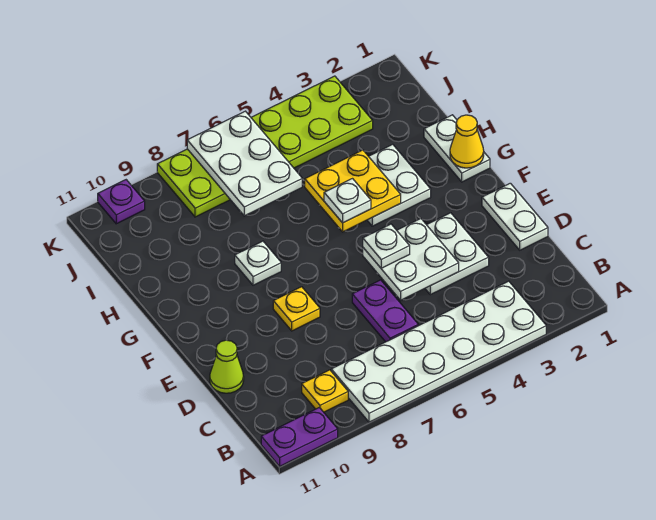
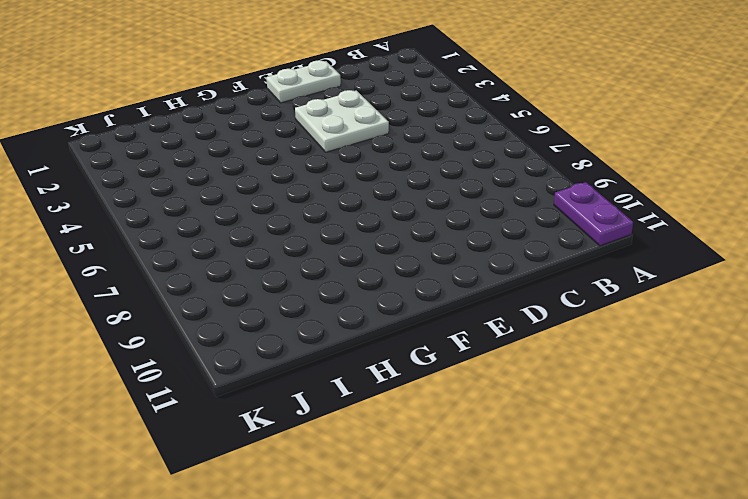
none -> white 2x6 plate [331,281,546,422]
none -> yellow 1x1 plate [302,370,348,412]
none -> purple 1x2 plate [352,280,418,342]

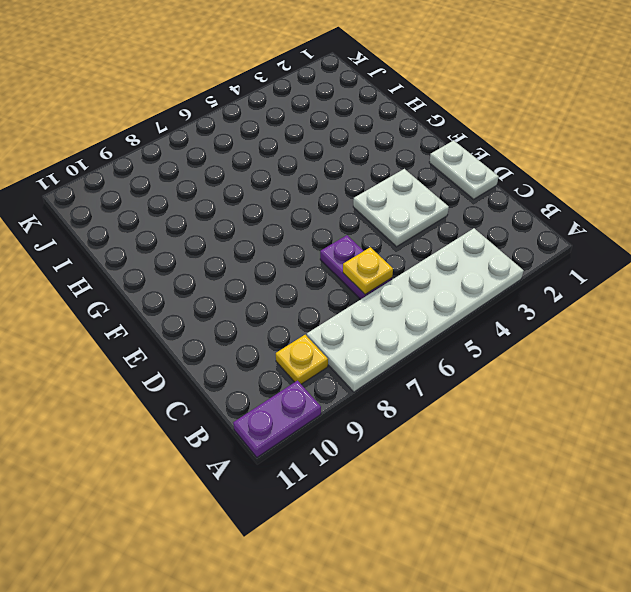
yellow 1x1 plate [343,247,393,294] -> yellow 1x1 plate moved to [273,287,320,331]
none -> lime 1x1 cone [210,340,244,393]
none -> white 1x2 plate [424,115,490,182]
none -> white 2x2 plate [367,144,431,226]

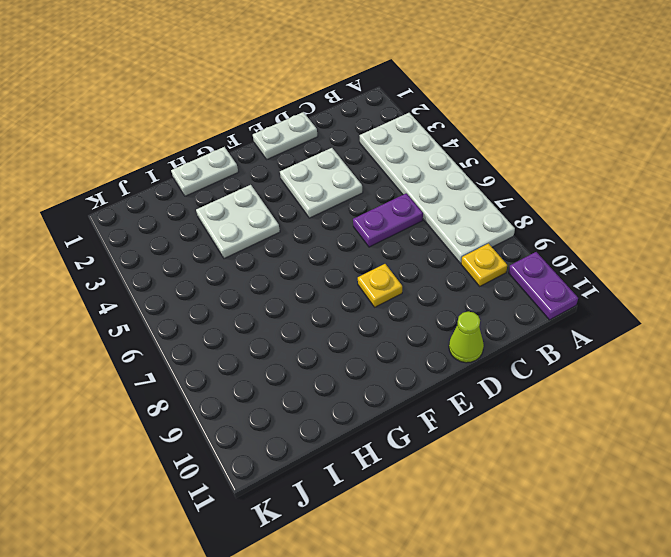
none -> white 1x1 plate [235,241,281,285]
none -> lime 2x6 plate [157,76,373,217]
none -> purple 1x1 plate [98,180,145,224]

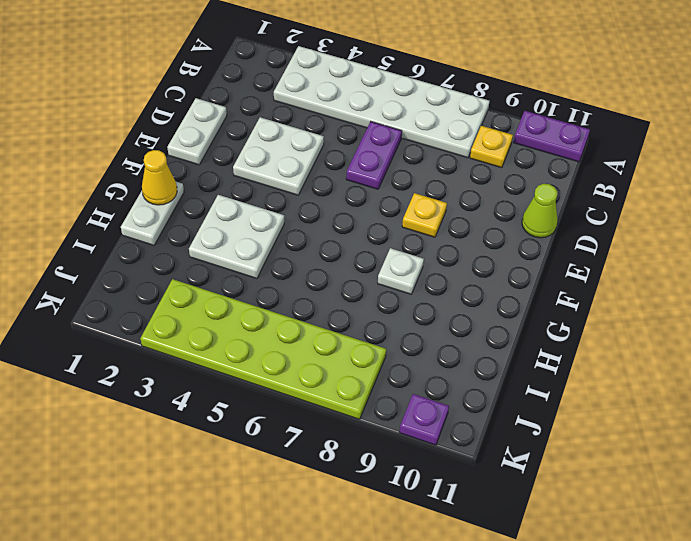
none -> white 2x2 plate [363,219,459,300]
none -> yellow 2x2 plate [305,150,401,232]
none -> white 2x3 plate [187,111,302,216]

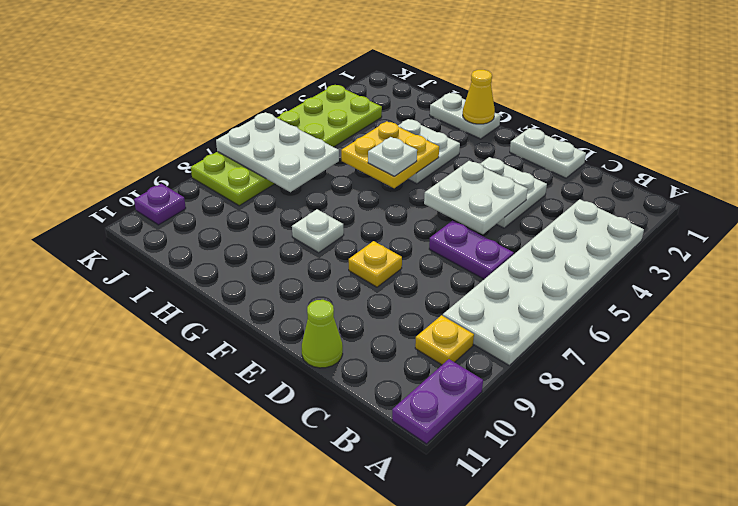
none -> white 1x1 plate [363,224,410,268]

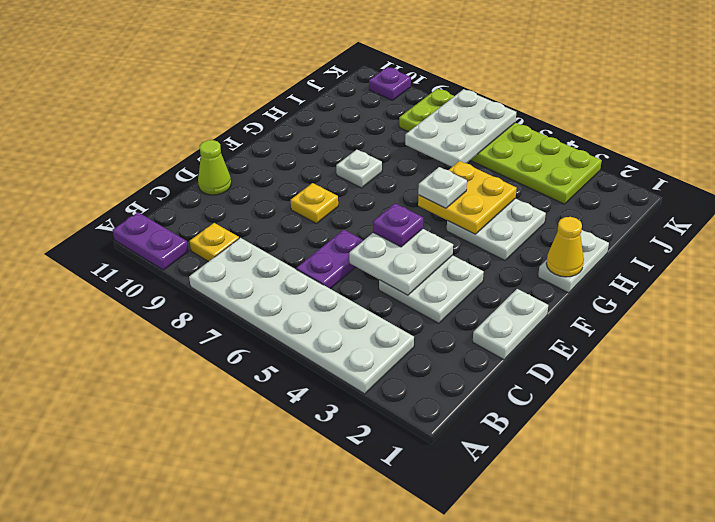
purple 1x1 plate [373,203,423,247] -> white 1x1 plate [363,224,410,268]

